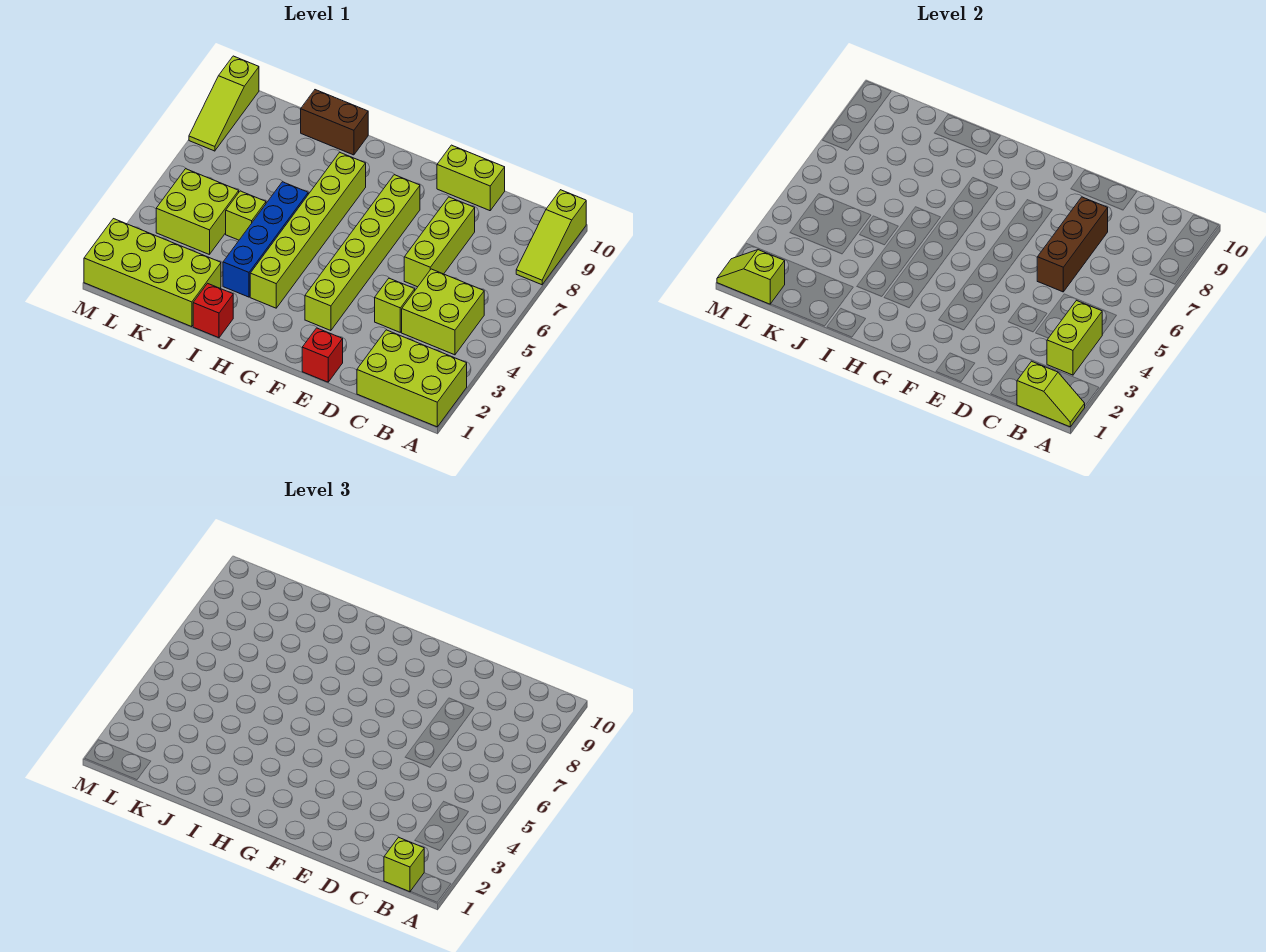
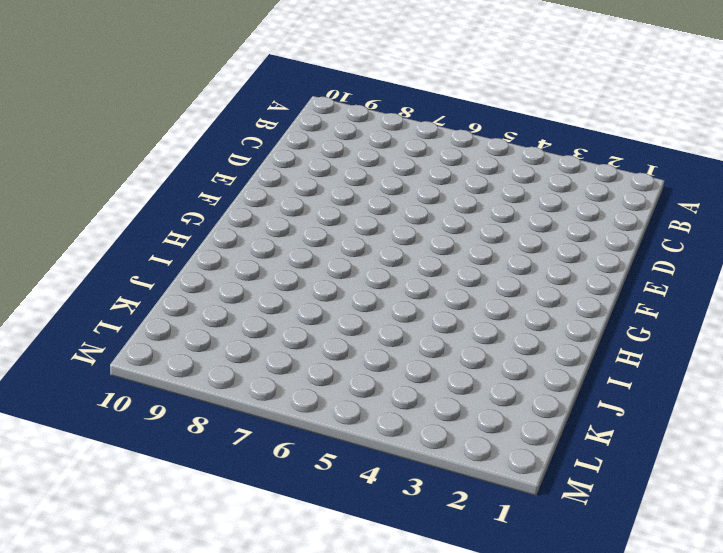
none -> lime 2x3 brick [357,330,467,427]
none -> lime 1x3 slope [516,190,586,285]
none -> lime 2x2 brick [402,269,484,355]

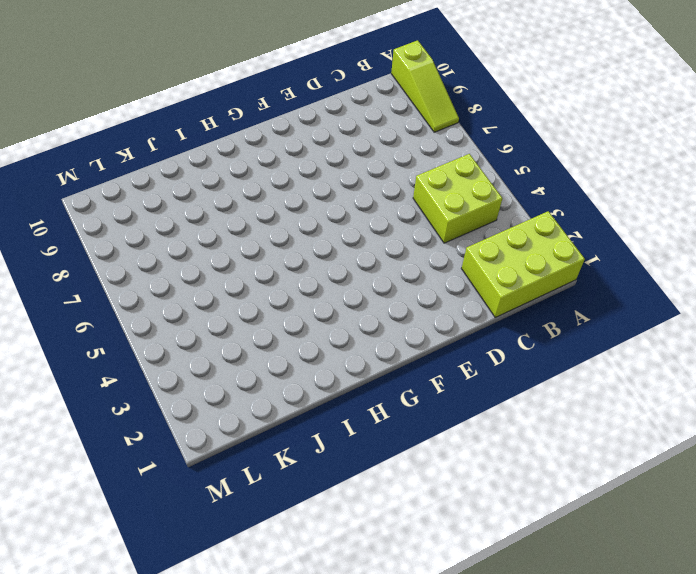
none -> lime 1x1 brick [375,278,415,332]
none -> lime 1x3 brick [404,197,475,287]
none -> lime 1x2 brick [437,145,505,211]

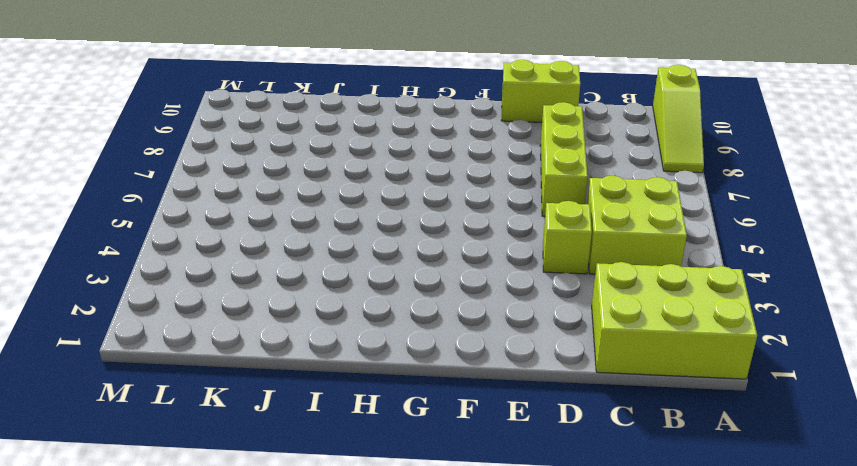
none -> red 1x1 brick [302,328,343,382]
none -> lime 1x6 brick [305,175,420,331]
none -> lime 1x6 brick [250,152,366,308]

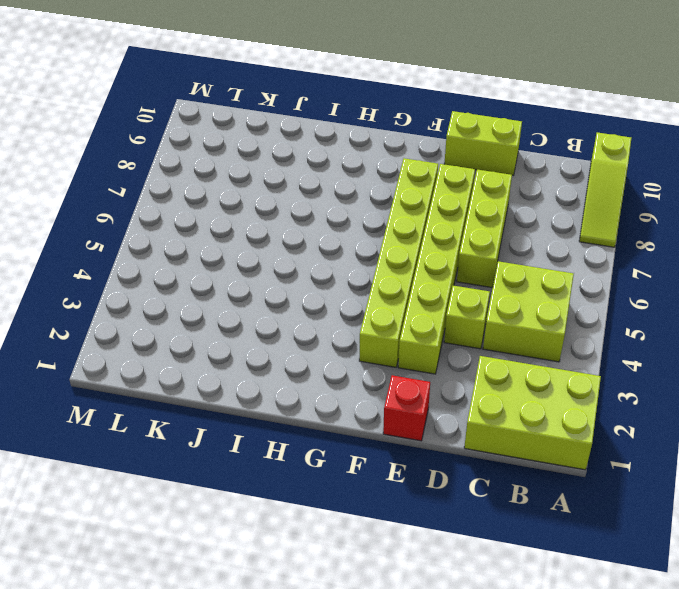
lime 1x6 brick [398,164,475,374] -> lime 1x6 brick moved to [250,152,366,308]
none -> red 1x1 brick [193,283,233,338]
none -> blue 1x4 brick [223,182,308,297]
none -> brown 1x2 brick [301,90,368,155]

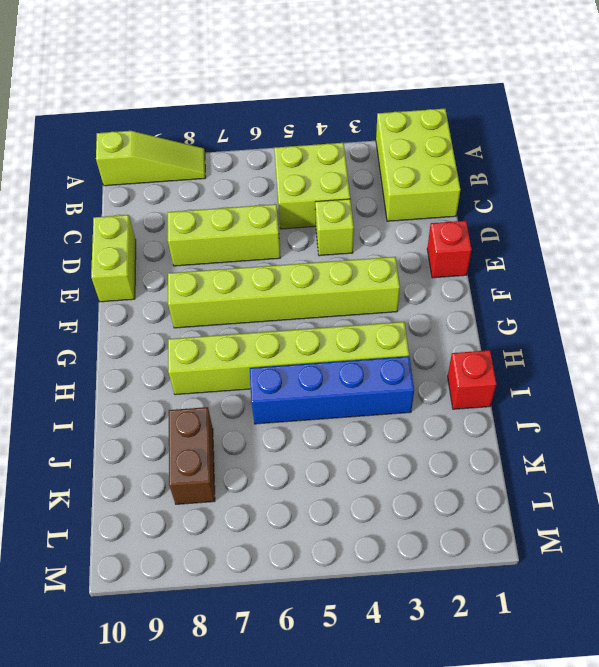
brown 1x2 brick [169,407,215,504] -> brown 1x2 brick moved to [301,90,368,155]
none -> lime 2x4 brick [84,219,221,327]
none -> lime 1x1 brick [226,191,266,240]
none -> lime 2x2 brick [156,169,239,255]

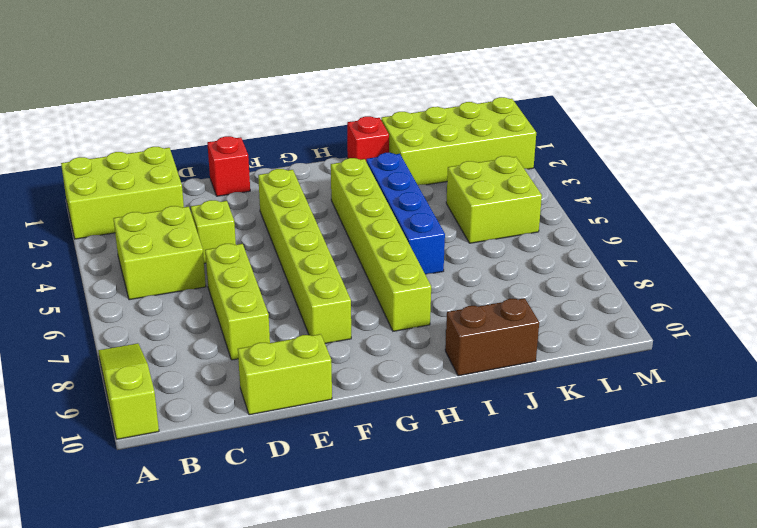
none -> lime 1x1 brick [226,191,266,240]
none -> lime 1x3 slope [189,56,259,151]
none -> lime 1x2 slope [1017,361,1085,427]

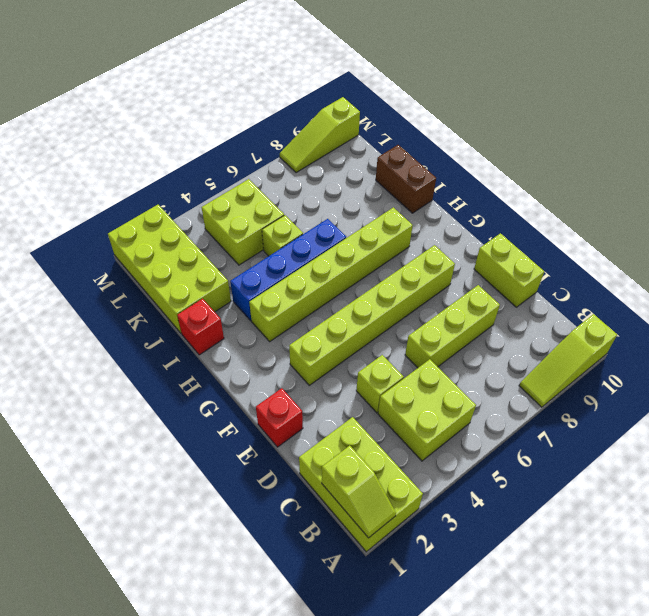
none -> lime 1x2 brick [1047,301,1102,375]
none -> brown 1x3 brick [1037,197,1108,292]
none -> lime 1x2 slope [717,250,785,304]

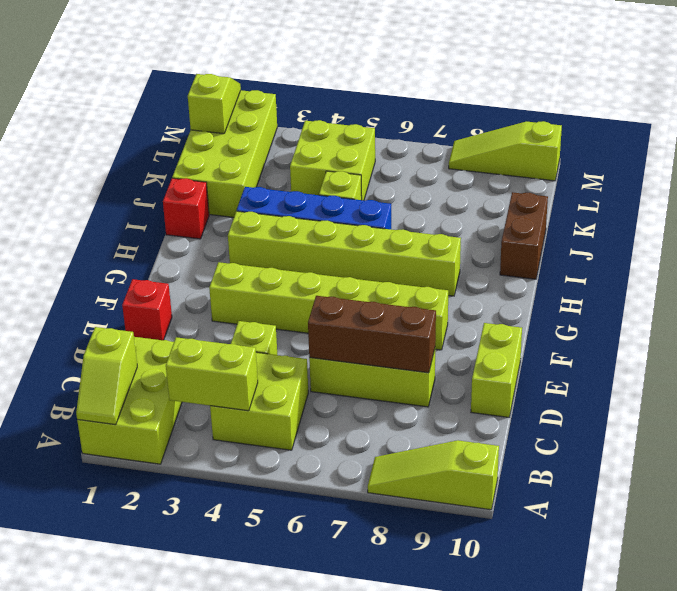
none -> lime 1x1 brick [384,837,424,892]

